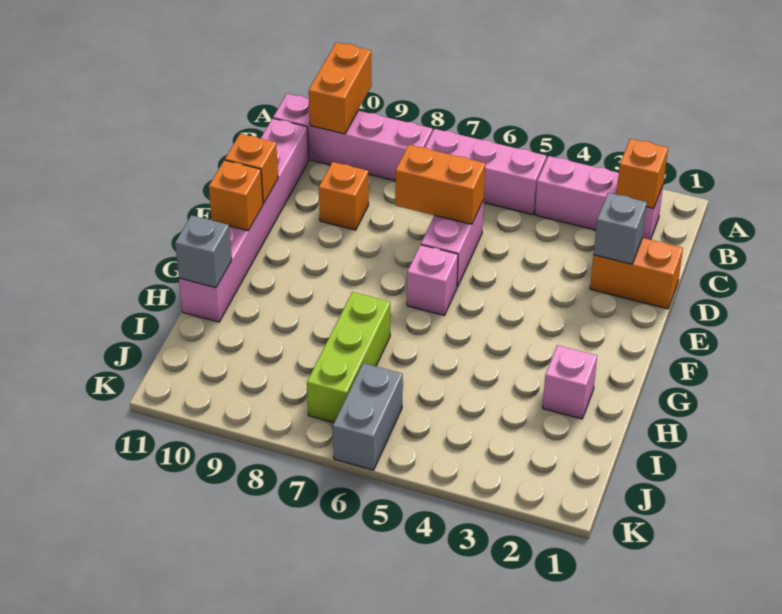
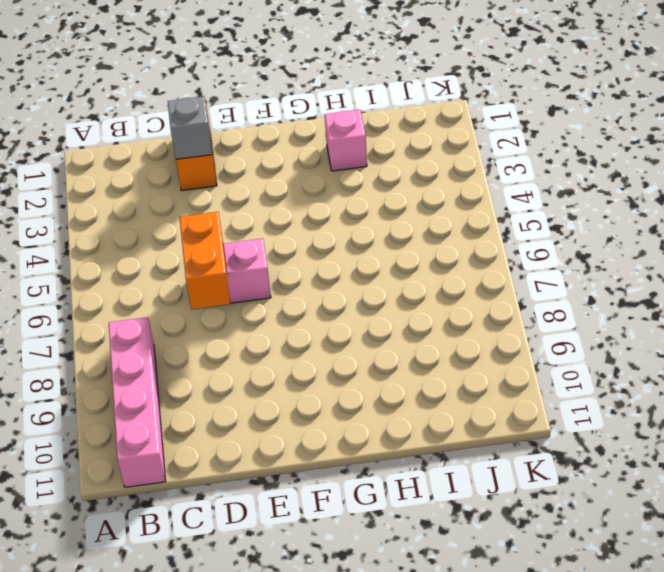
none -> pink 1x3 brick [535,156,663,240]
none -> pink 1x3 brick [425,129,546,215]
none -> pink 1x6 brick [179,118,309,322]

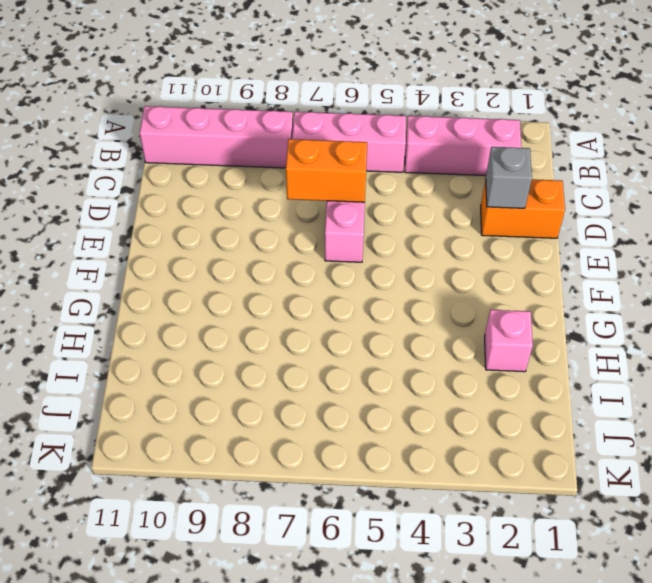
none -> pink 1x6 brick [179,118,309,322]
none -> orange 1x1 brick [319,162,369,230]
none -> pink 1x1 brick [407,245,458,315]

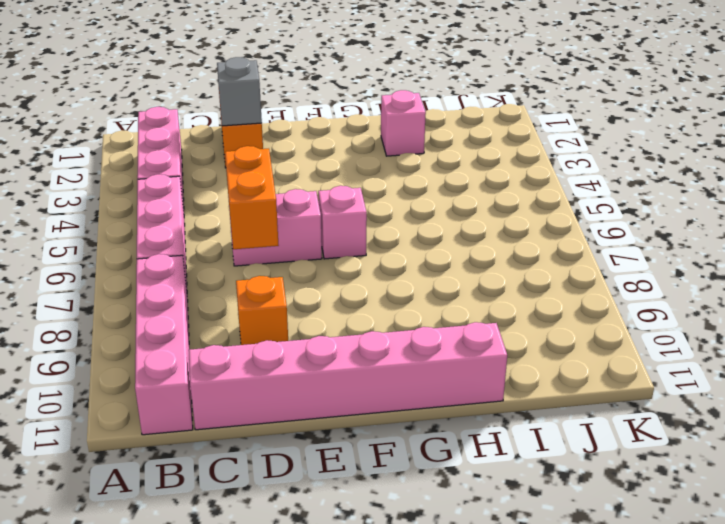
none -> lime 1x3 brick [307,292,390,423]
none -> grey 1x2 brick [333,363,403,470]
none -> orange 1x2 brick [309,42,372,134]

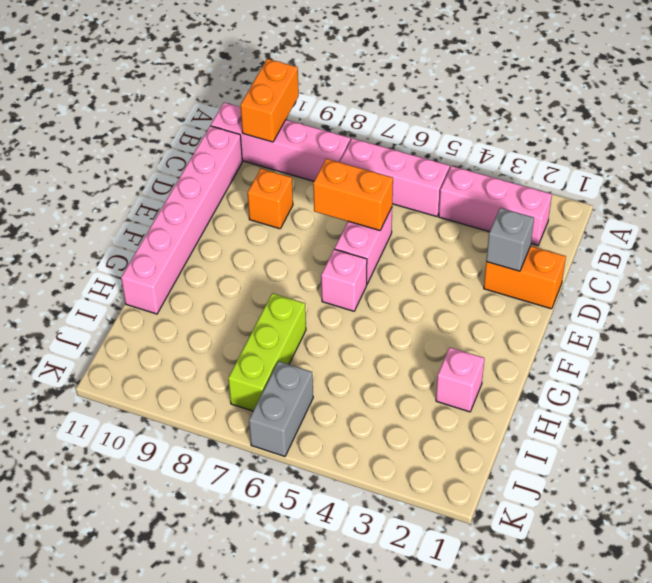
none -> orange 1x1 brick [616,139,668,209]
none -> orange 1x1 brick [225,134,278,203]
none -> orange 1x1 brick [209,160,263,231]

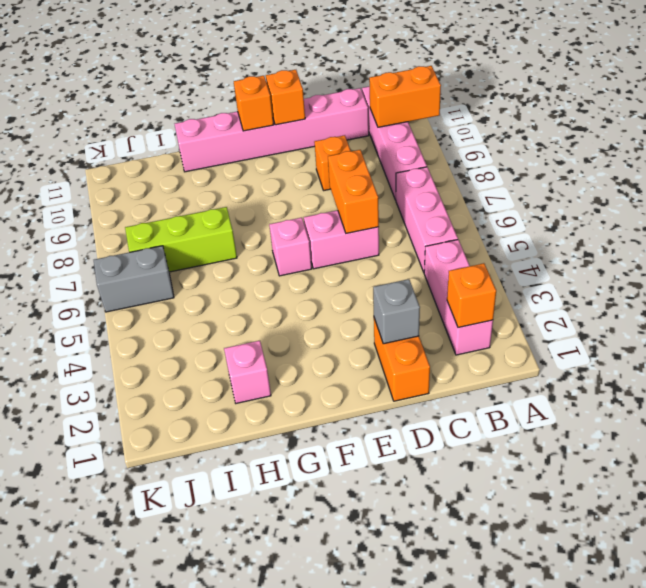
none -> grey 1x1 brick [175,215,232,288]

